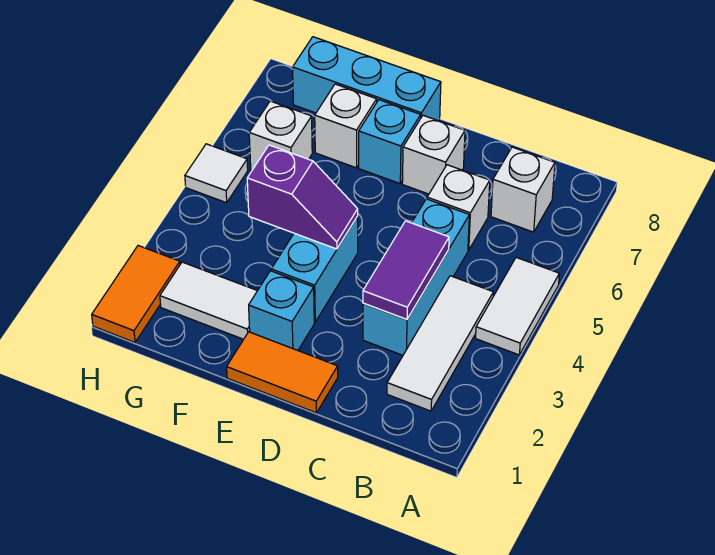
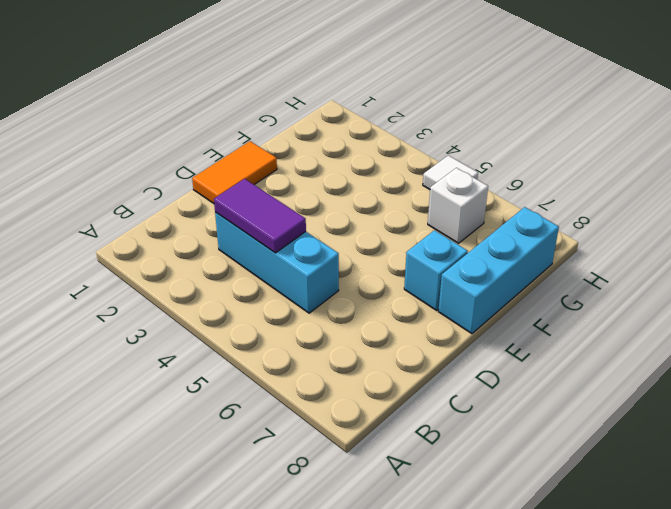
none -> white 1x2 tile [476,257,559,355]
none -> white 1x3 tile [387,276,493,411]
none -> white 1x1 brick [491,147,555,232]

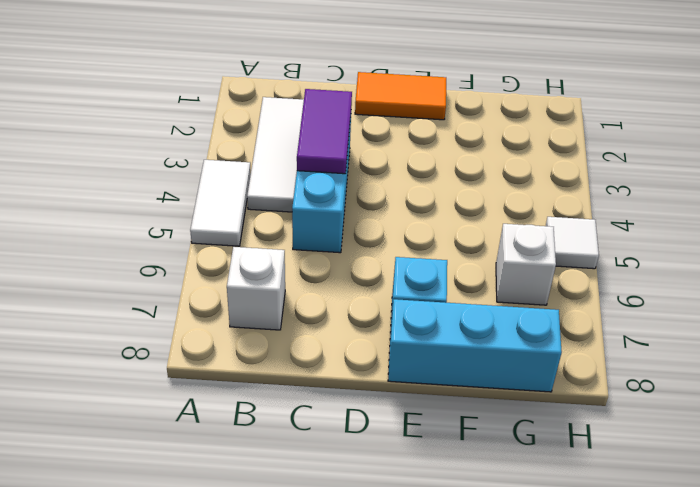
none -> white 1x1 brick [427,165,490,250]
none -> white 1x1 brick [402,115,465,194]
none -> cyan 1x1 brick [249,271,314,350]

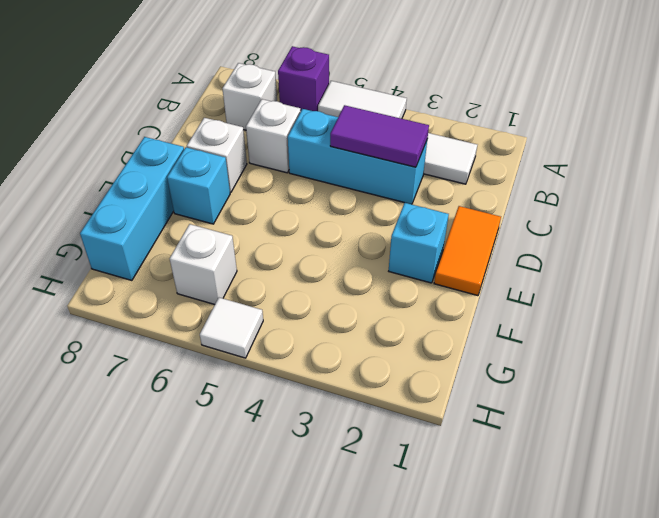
purple 1x1 brick [278,46,329,111] -> none
none -> cyan 1x2 brick [271,216,358,322]
none -> white 1x2 tile [160,262,257,339]
none -> white 1x1 brick [315,84,377,168]

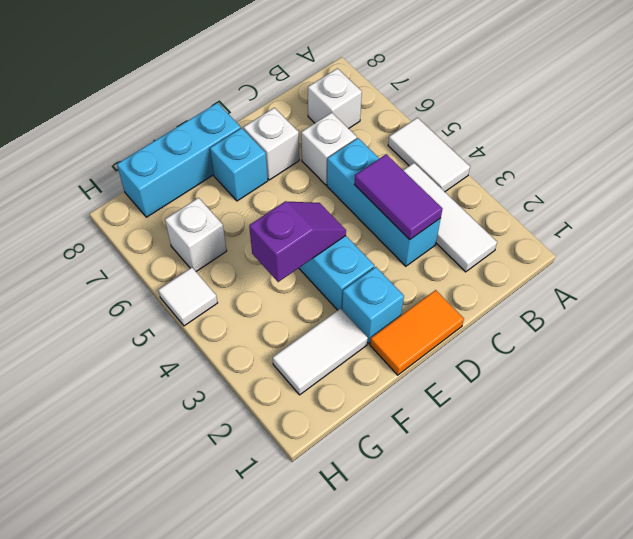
none -> white 1x1 brick [315,84,377,168]
none -> orange 1x2 tile [92,246,180,342]

